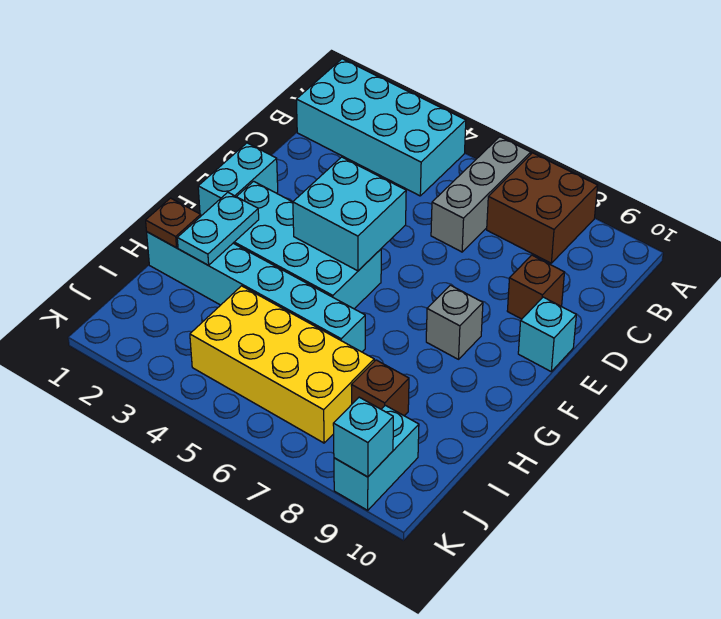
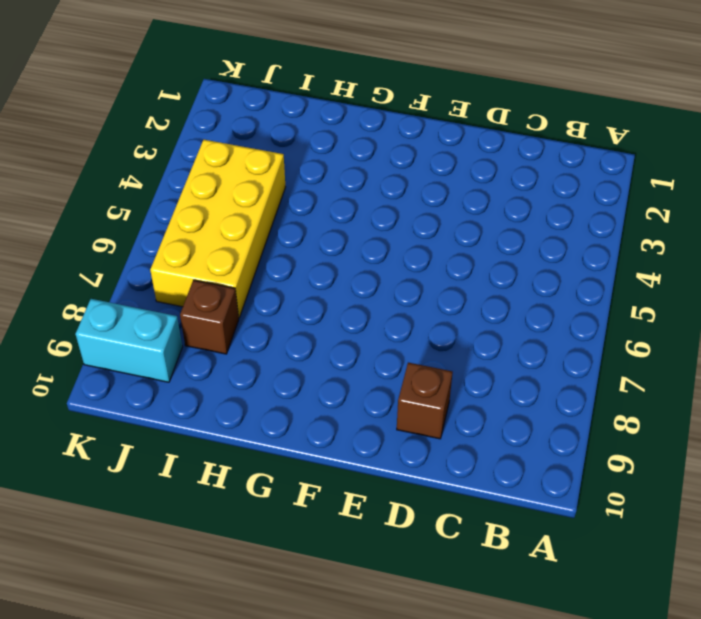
none -> cyan 2x4 brick [296,59,466,196]
none -> grey 1x3 brick [431,137,531,252]
none -> brown 2x2 brick [487,153,598,263]

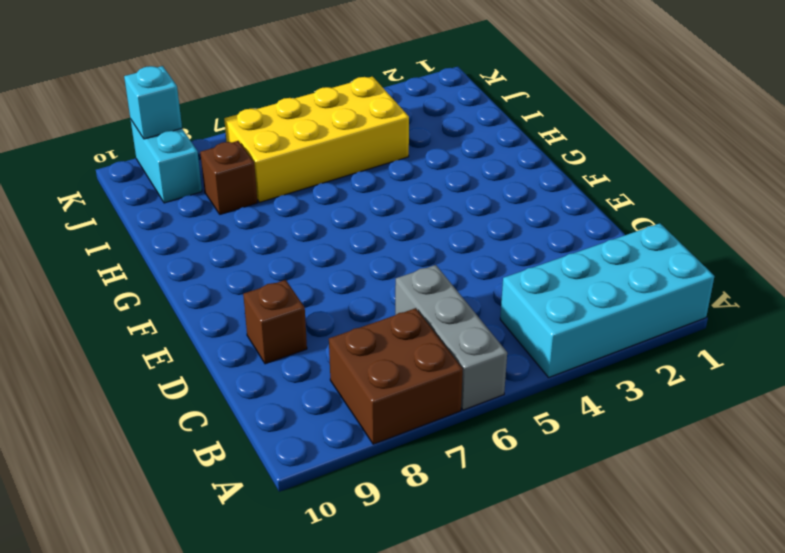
none -> cyan 1x2 brick [198,143,278,216]
none -> cyan 1x1 brick [518,297,576,371]
none -> cyan 2x4 brick [234,181,381,309]

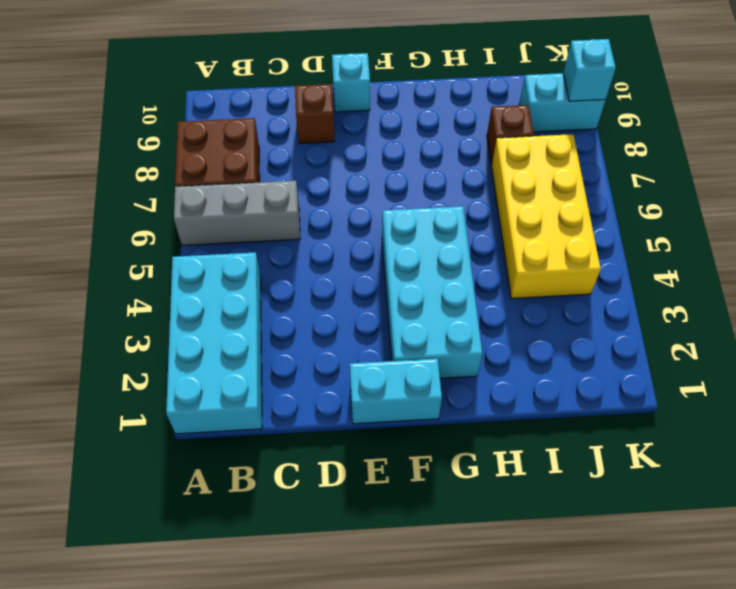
none -> grey 1x1 brick [426,285,483,359]
none -> cyan 1x6 brick [147,232,365,352]
none -> cyan 2x2 brick [293,157,406,271]

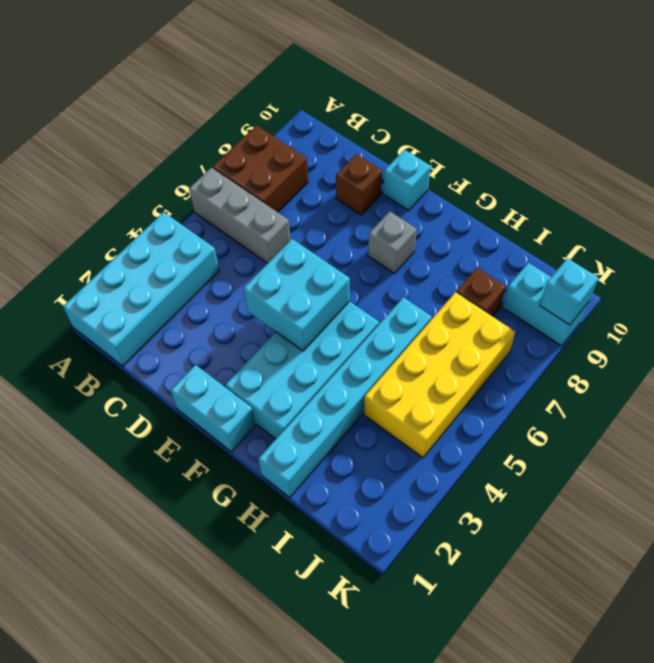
none -> cyan 1x2 plate [177,192,259,265]
none -> brown 1x1 plate [146,198,201,248]

